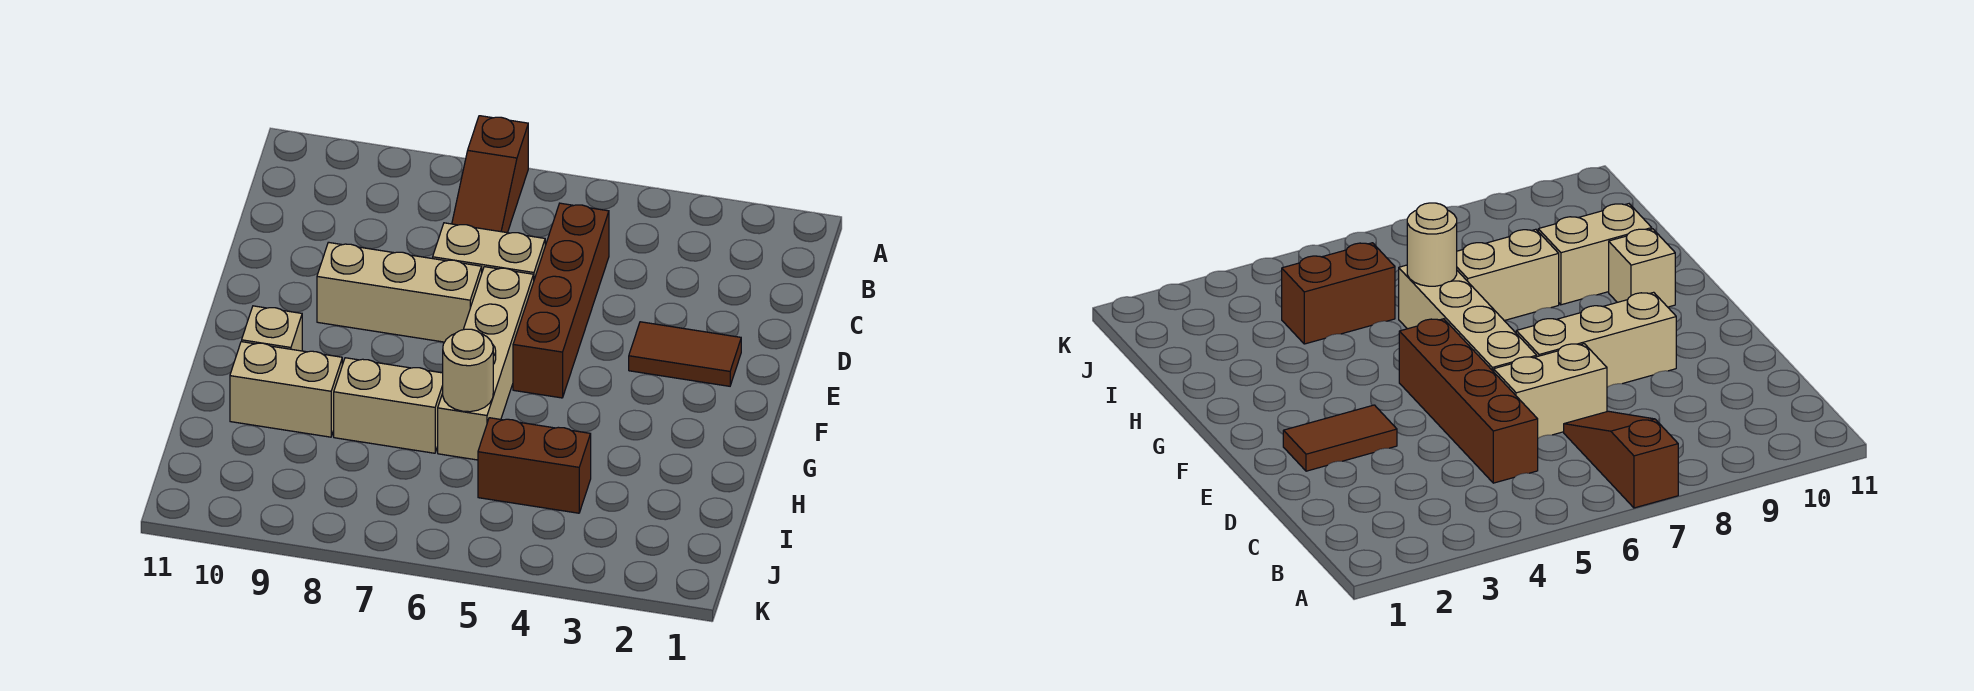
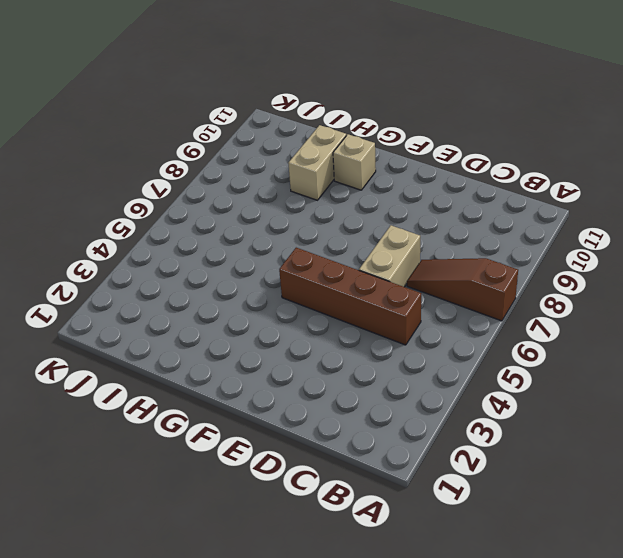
none -> brown 1x2 tile [629,322,741,386]
none -> tan 1x4 brick [438,267,534,460]

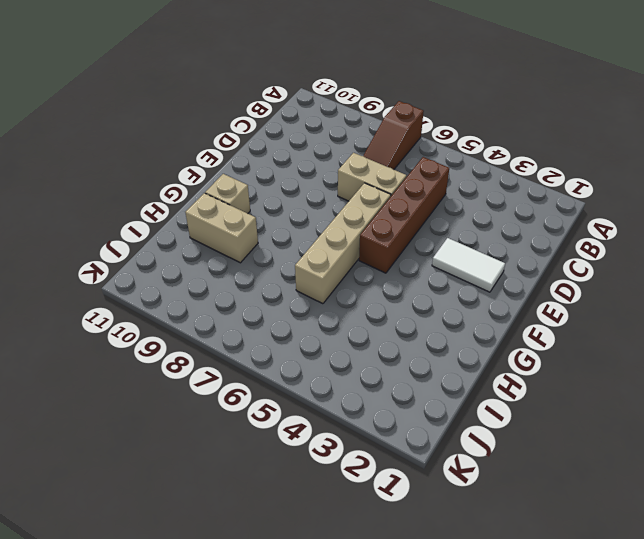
white 1x2 tile [432,238,505,292] -> brown 1x2 tile [629,322,741,386]
none -> tan 1x3 brick [317,242,482,342]
none -> tan 1x2 brick [334,358,443,453]

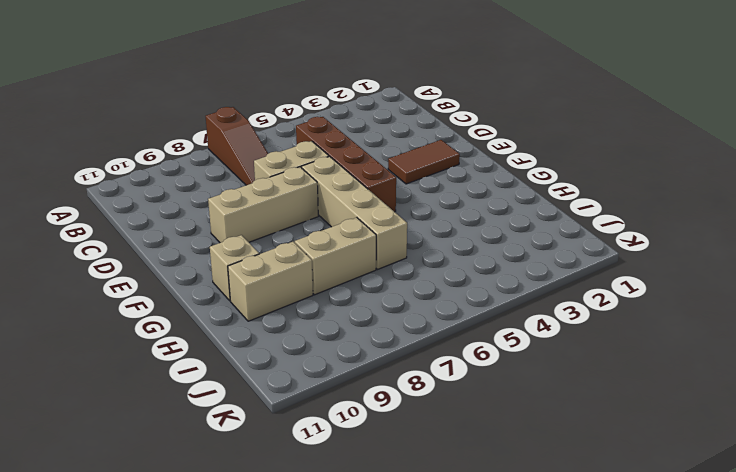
none -> brown 1x2 brick [478,418,591,513]
none -> tan 1x1 round brick [443,329,493,412]

